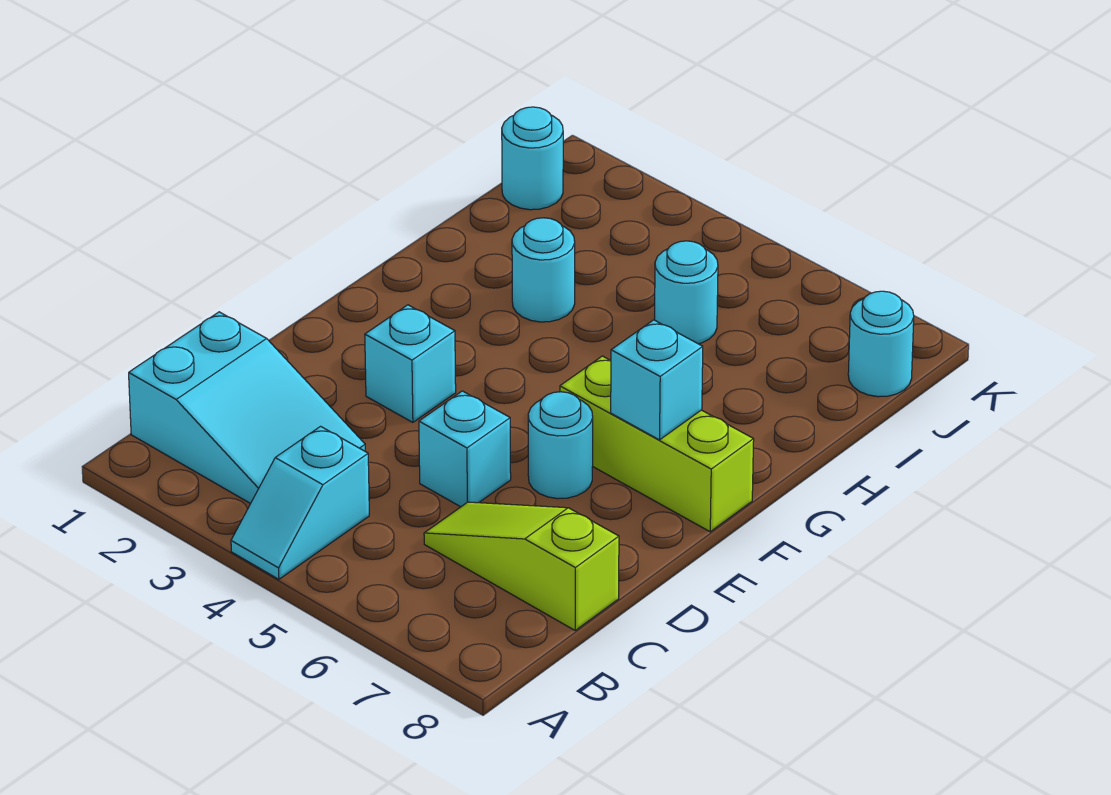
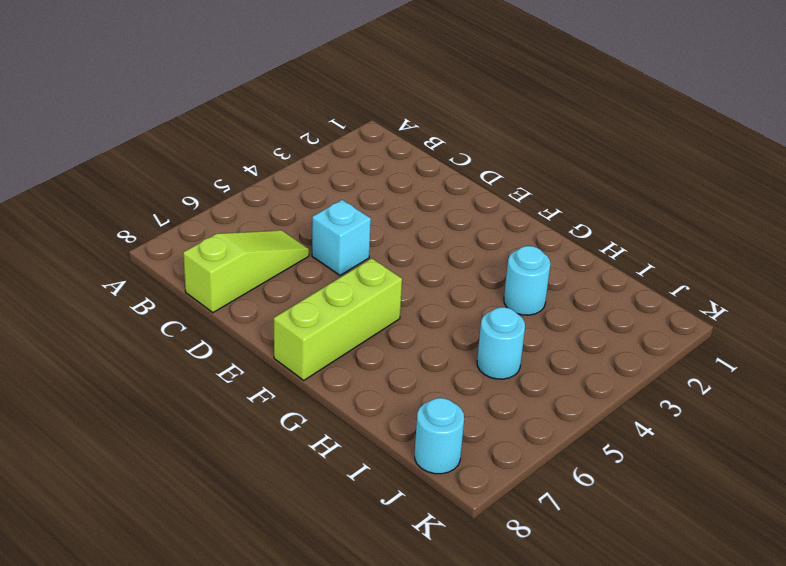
none -> cyan 1x2 slope [231,426,369,579]
none -> cyan 2x3 slope [129,312,365,504]
none -> cyan 1x1 brick [365,305,456,422]

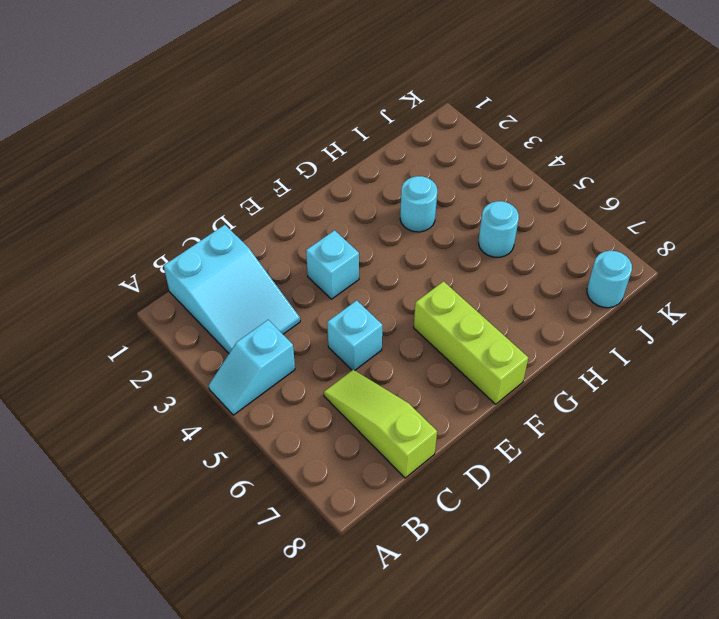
none -> cyan 1x1 round brick [528,392,593,499]
none -> cyan 1x1 round brick [502,107,563,210]
none -> cyan 1x1 brick [611,320,703,440]

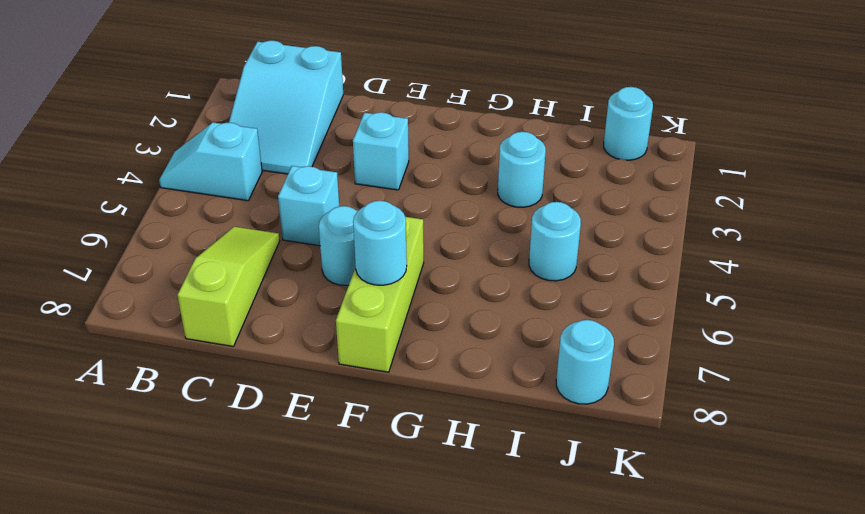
cyan 1x1 round brick [353,201,407,285] -> cyan 1x1 brick [611,320,703,440]

